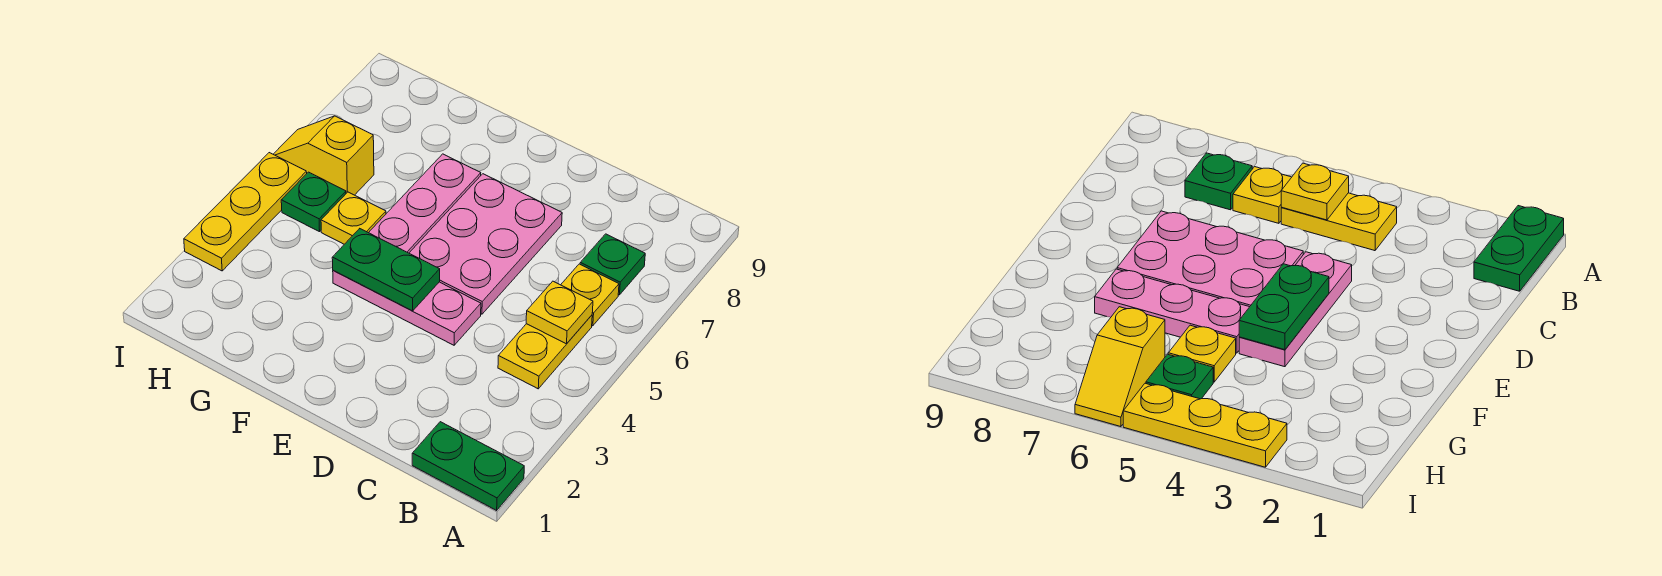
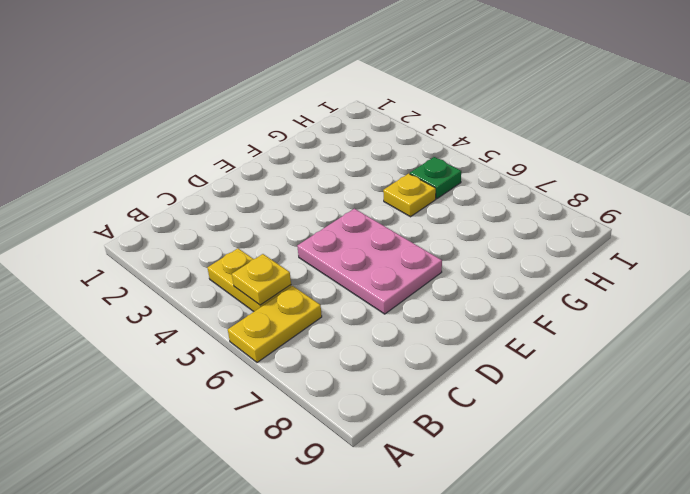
yellow 1x2 plate [228,286,322,363] -> yellow 1x1 plate [561,264,619,326]
none -> green 1x2 plate [412,422,524,510]
none -> green 1x1 plate [580,234,645,295]
none -> pink 1x3 plate [333,271,481,345]

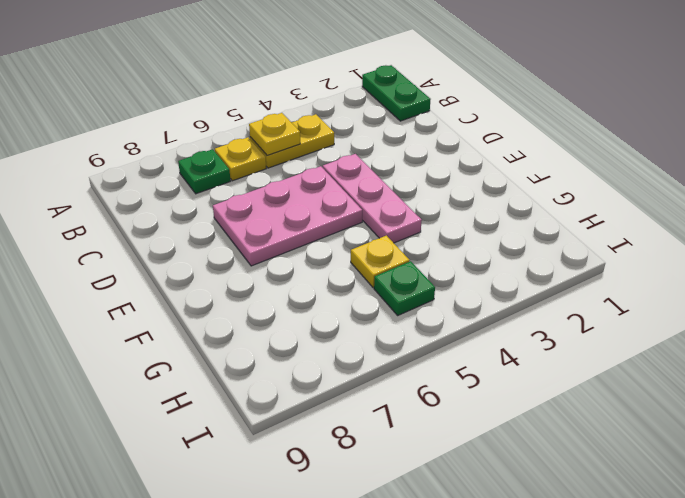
none -> pink 1x3 plate [369,154,481,253]
none -> yellow 1x2 slope [273,116,374,195]
none -> yellow 1x3 plate [184,153,307,271]

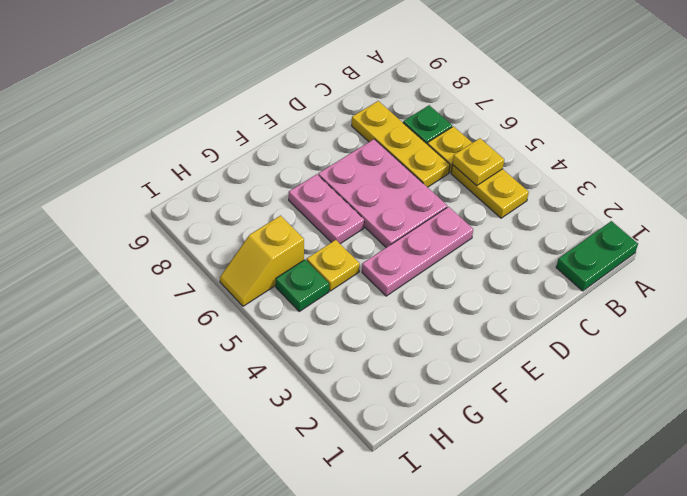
yellow 1x3 plate [352,101,450,187] -> yellow 1x3 plate moved to [184,153,307,271]
pink 1x2 plate [289,174,364,244] -> pink 1x3 plate [369,154,481,253]
none -> green 1x2 plate [332,229,440,311]

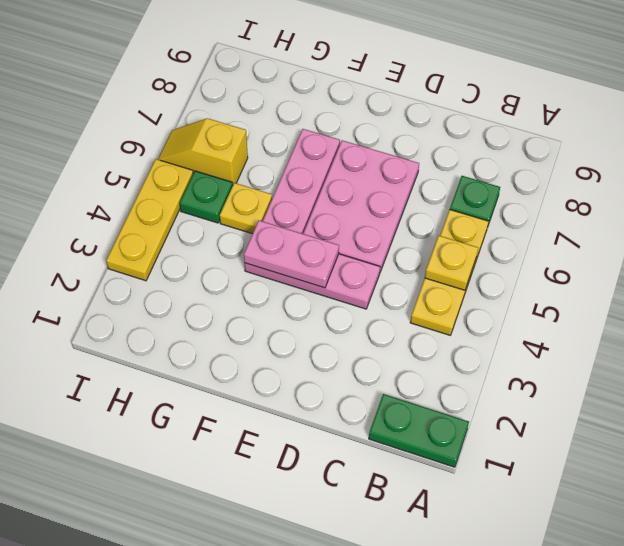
pink 1x2 plate [244,221,339,288] -> green 1x2 plate [332,229,440,311]

